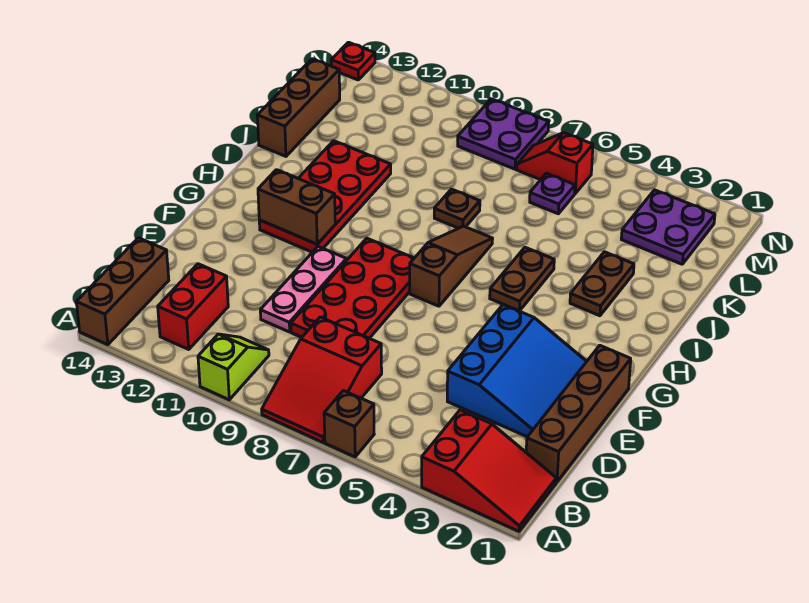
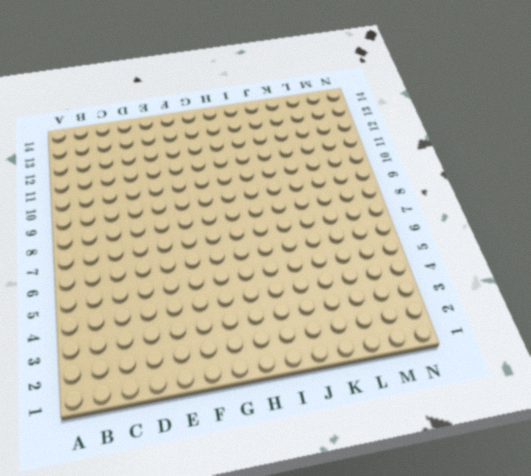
none -> red 2x3 slope [422,410,556,531]
none -> brown 1x1 brick [324,391,374,457]
none -> red 2x3 slope [262,317,382,442]

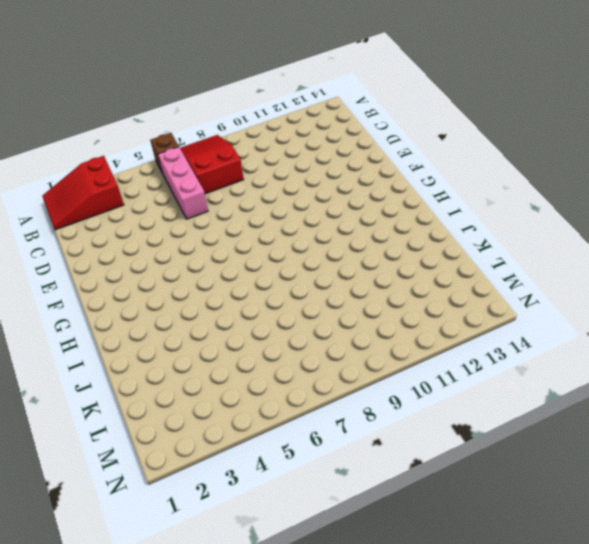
pink 1x3 brick [158,147,208,219] -> none
none -> lime 1x2 slope [198,334,269,400]
none -> brown 1x3 brick [77,238,169,345]
none -> red 1x2 brick [158,264,228,349]

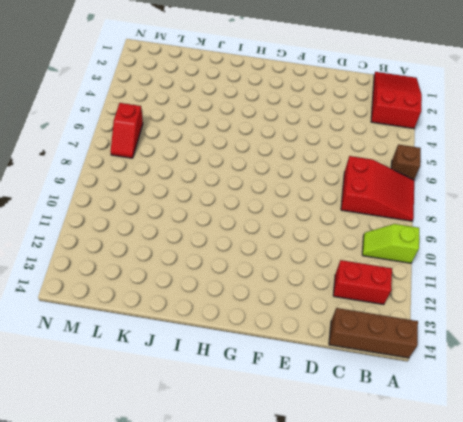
none -> brown 1x4 brick [526,345,631,482]
none -> blue 3x3 slope [447,305,587,437]
none -> red 2x4 plate [291,238,414,338]

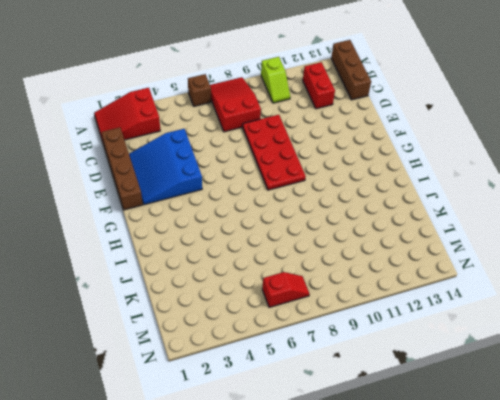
none -> pink 1x3 plate [260,247,346,332]
none -> brown 1x3 slope [410,226,493,306]
none -> red 2x4 plate [259,141,391,252]

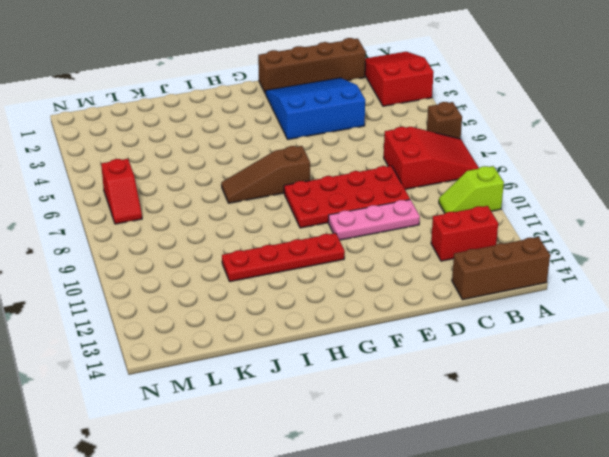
red 1x4 plate [222,233,345,282] -> red 2x4 plate [259,141,391,252]
none -> brown 1x2 plate [490,247,554,311]
none -> brown 1x2 plate [570,252,634,316]
none -> brown 1x1 plate [434,189,480,228]

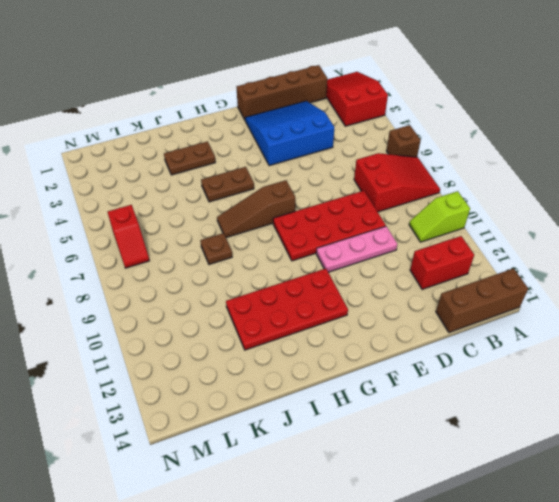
none -> brown 1x3 brick [257,59,340,156]
none -> purple 2x2 plate [621,190,715,264]
none -> purple 1x1 plate [530,173,575,214]

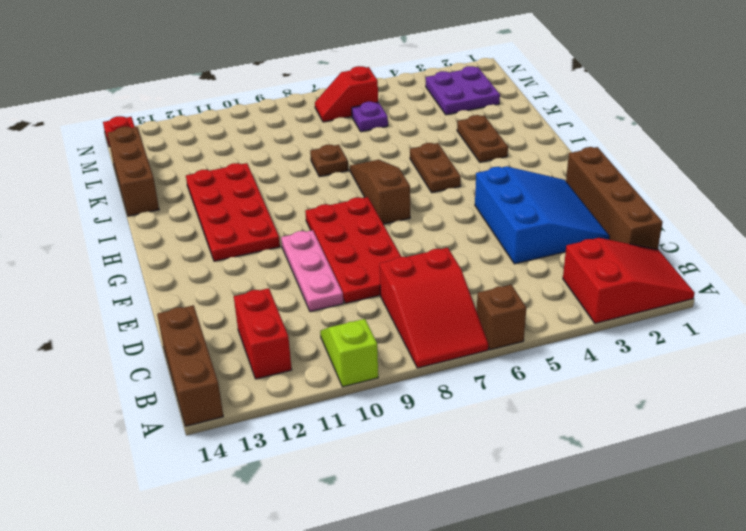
none -> purple 2x2 plate [458,99,549,169]
none -> brown 1x2 brick [258,170,335,244]

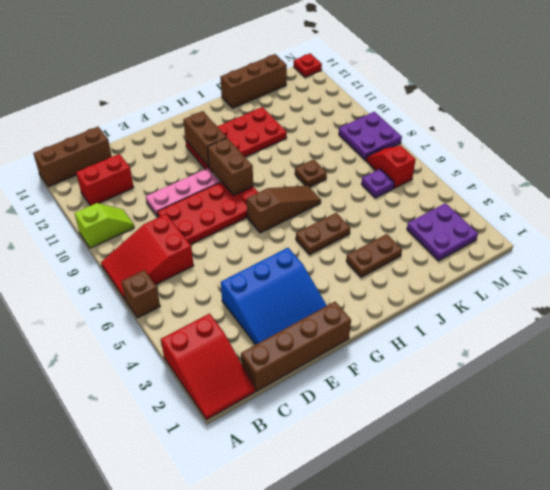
brown 1x2 brick [207,138,253,196] -> none

